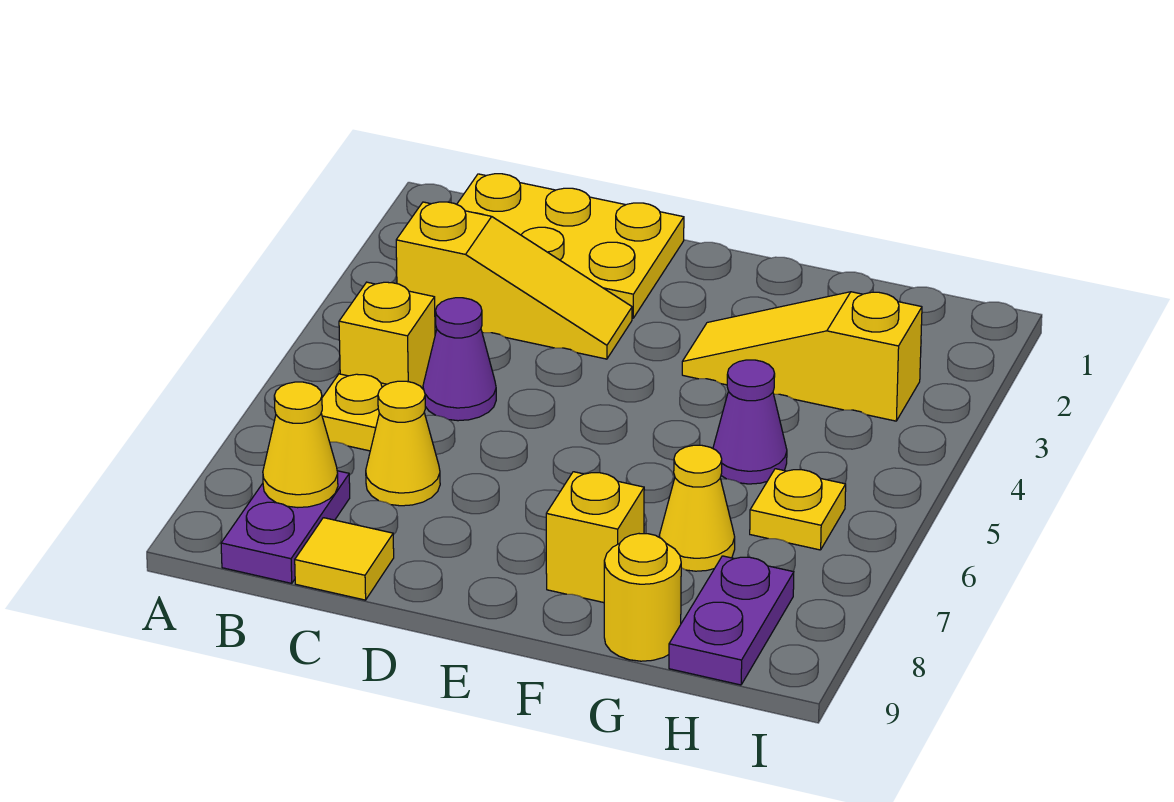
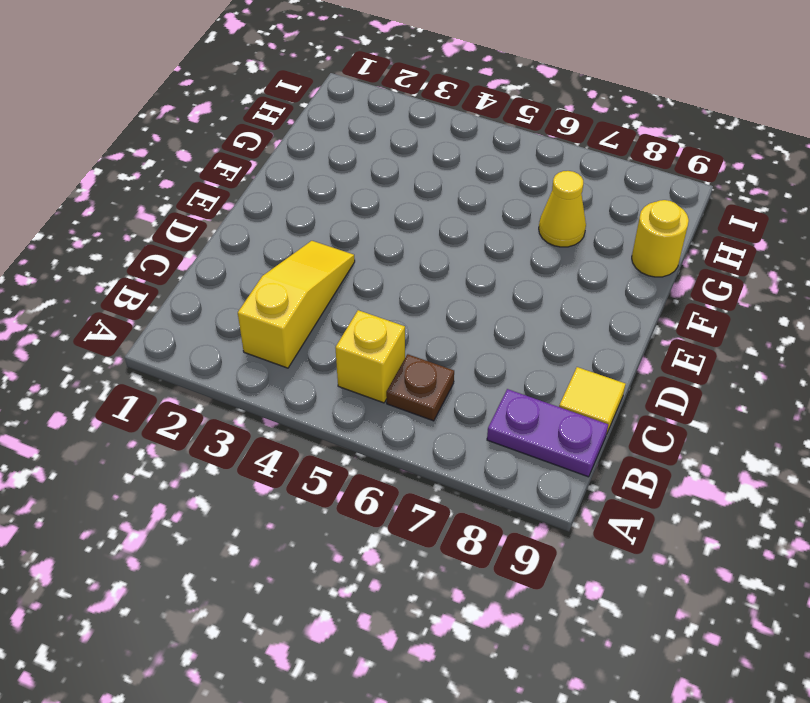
brown 1x1 plate [386,354,454,421] -> yellow 1x1 plate [321,374,386,451]
none -> yellow 2x3 plate [457,174,684,318]
none -> purple 1x1 cone [423,298,496,421]
none -> yellow 1x1 cone [366,381,440,506]

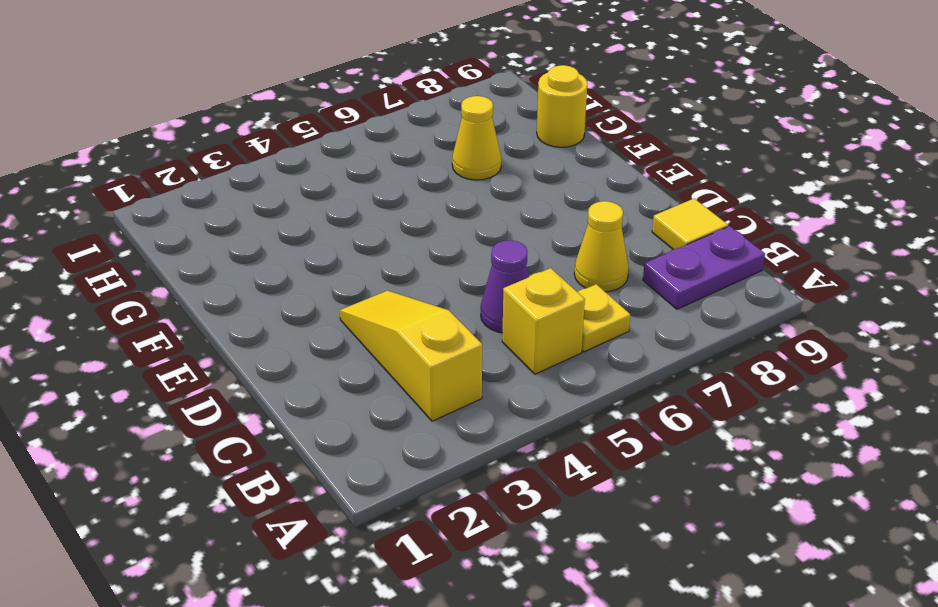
none -> yellow 2x3 plate [457,174,684,318]
none -> yellow 1x3 slope [682,292,922,421]
none -> yellow 1x1 brick [546,472,644,603]

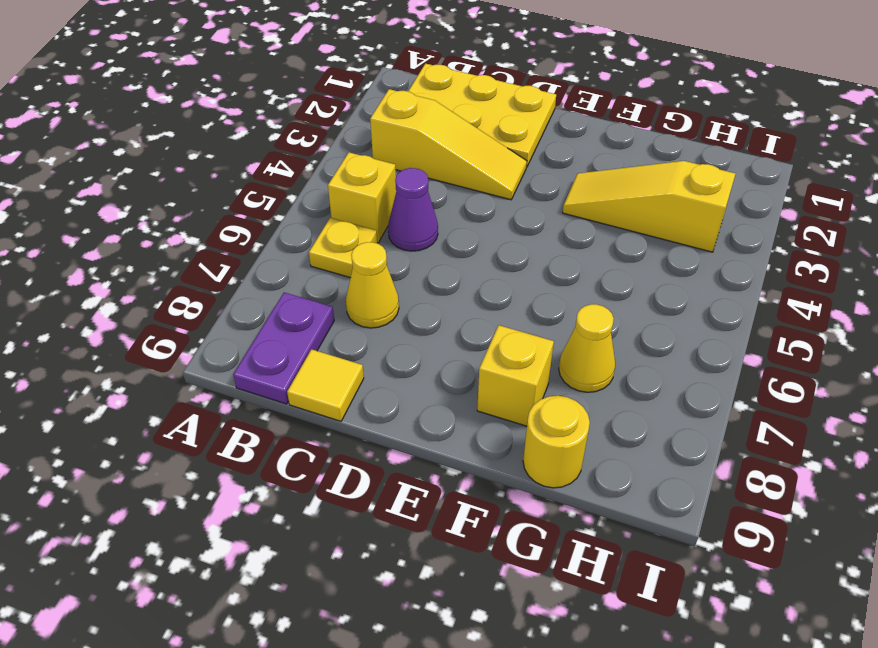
none -> purple 1x1 cone [713,360,787,484]
none -> yellow 1x1 plate [750,469,846,550]
none -> purple 1x2 plate [669,556,794,685]

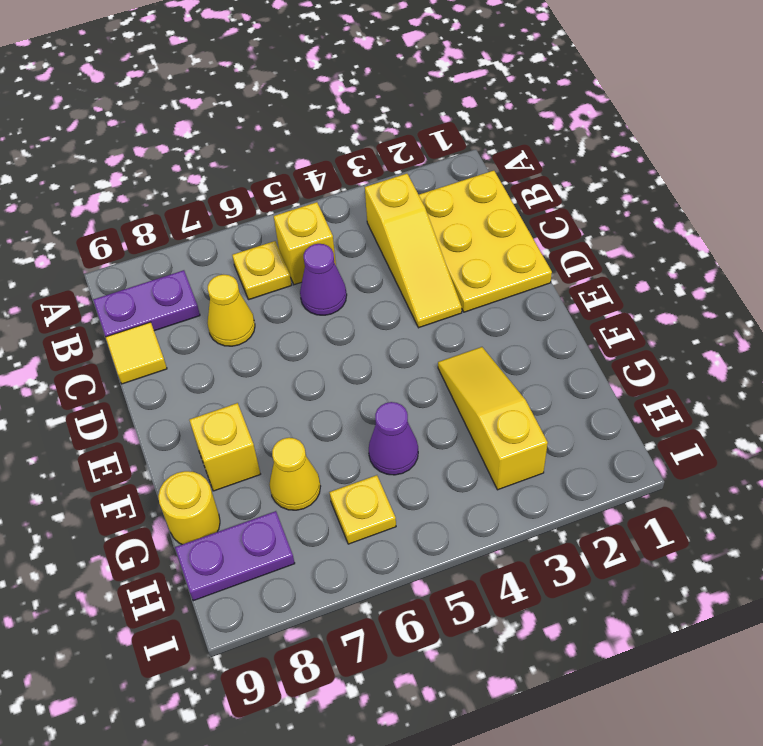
none -> yellow 1x1 cone [263,382,338,508]

